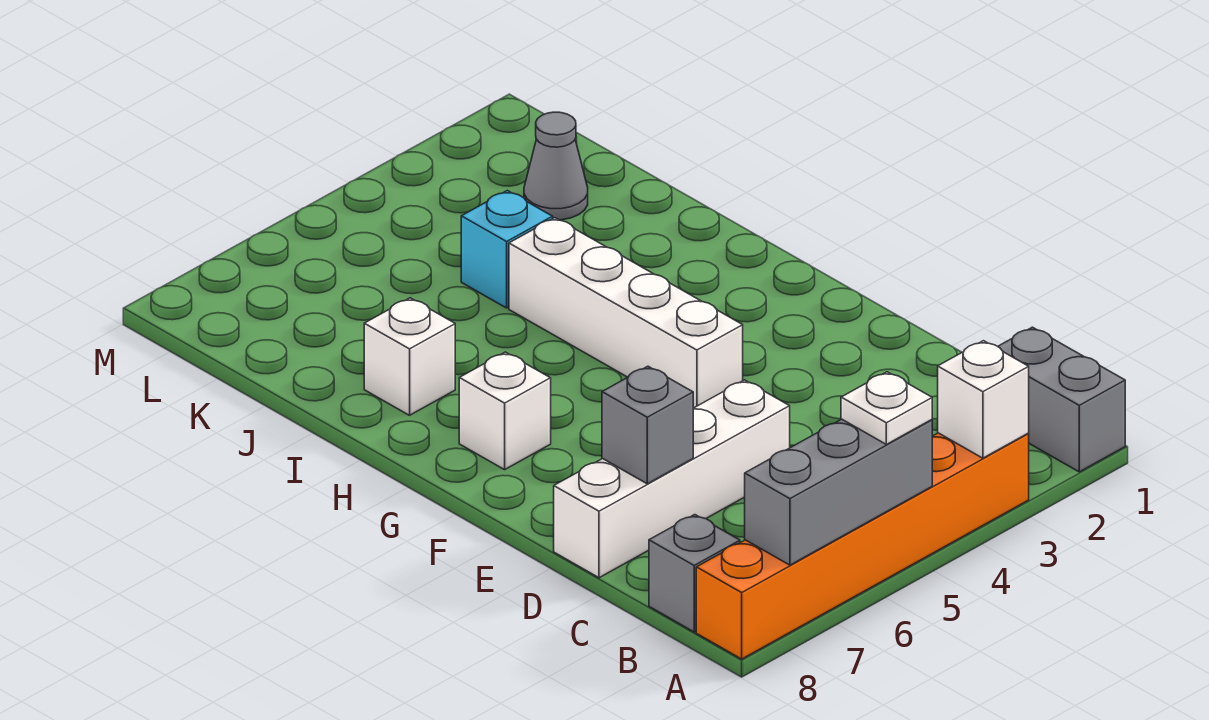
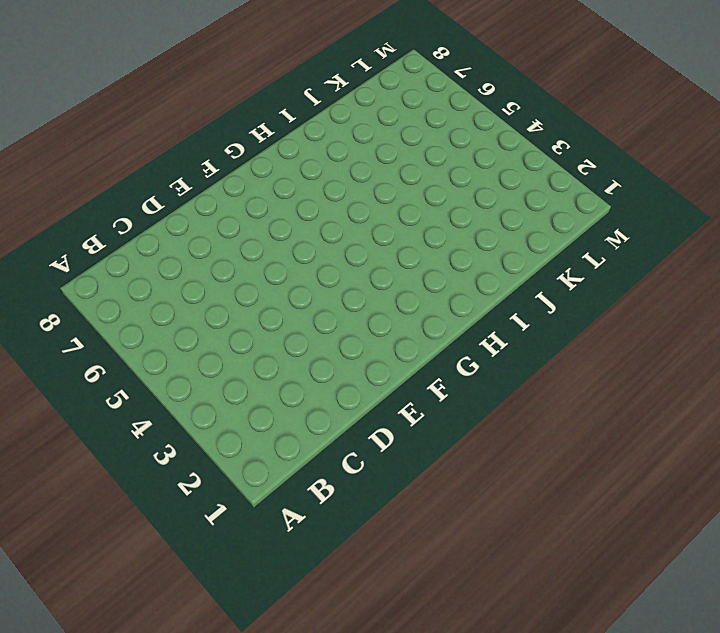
none -> grey 1x2 brick [998,327,1125,472]
none -> orange 1x6 brick [696,433,1029,659]
none -> grey 1x1 brick [649,515,740,632]

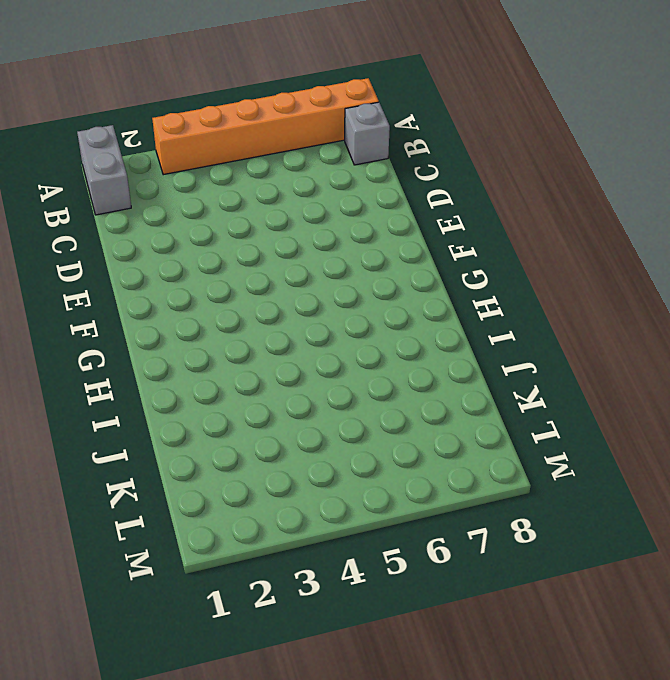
none -> white 1x4 brick [554,380,790,578]
none -> white 1x4 brick [509,218,743,408]
none -> white 1x1 brick [459,352,551,470]

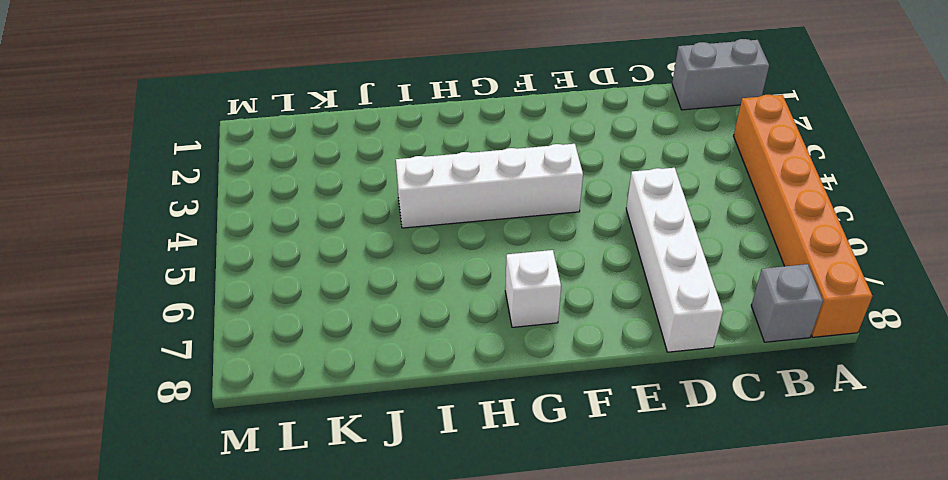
none -> white 1x1 brick [364,298,455,415]
none -> cyan 1x1 brick [461,191,553,308]
none -> grey 1x1 cone [524,112,588,220]

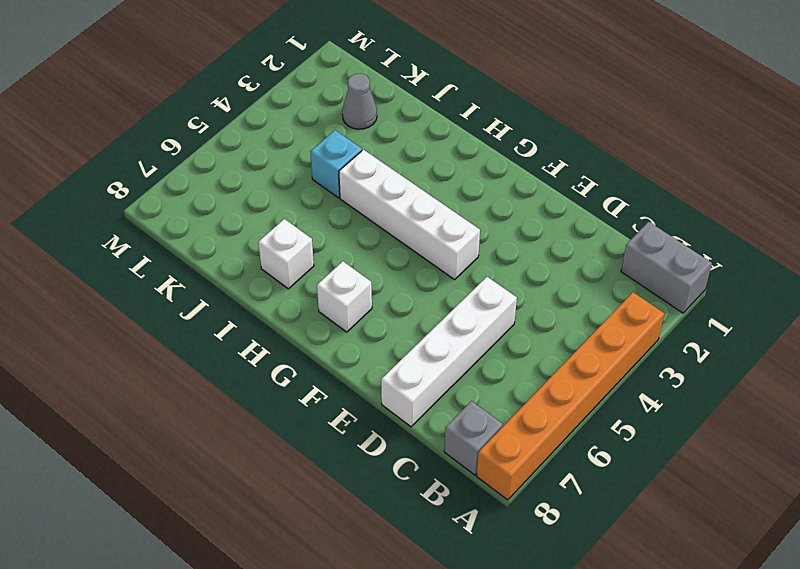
none -> white 1x1 brick [938,341,1029,458]
none -> grey 1x3 brick [745,419,932,565]
none -> grey 1x1 brick [602,366,693,484]

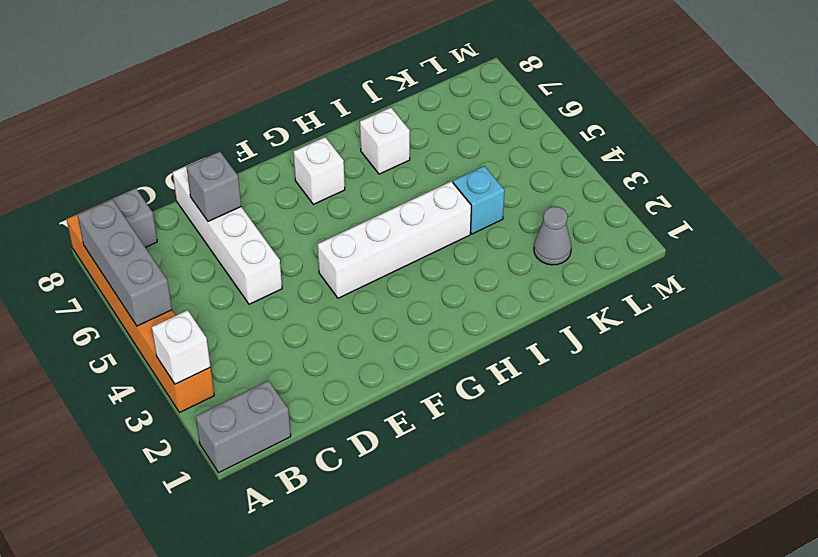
none -> white 1x1 plate [841,372,932,444]

